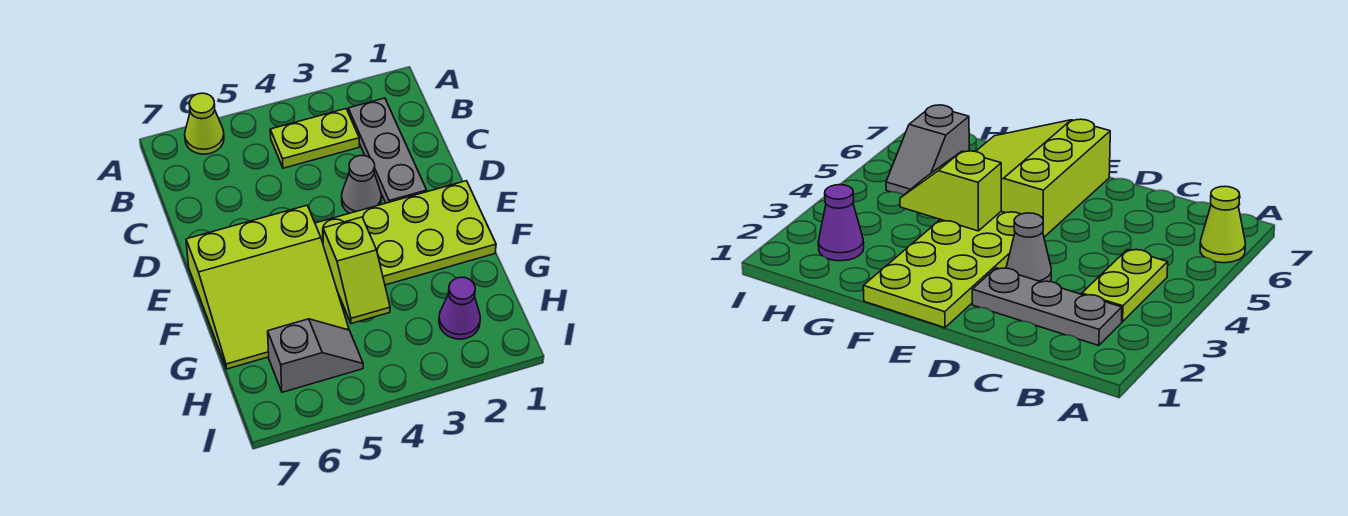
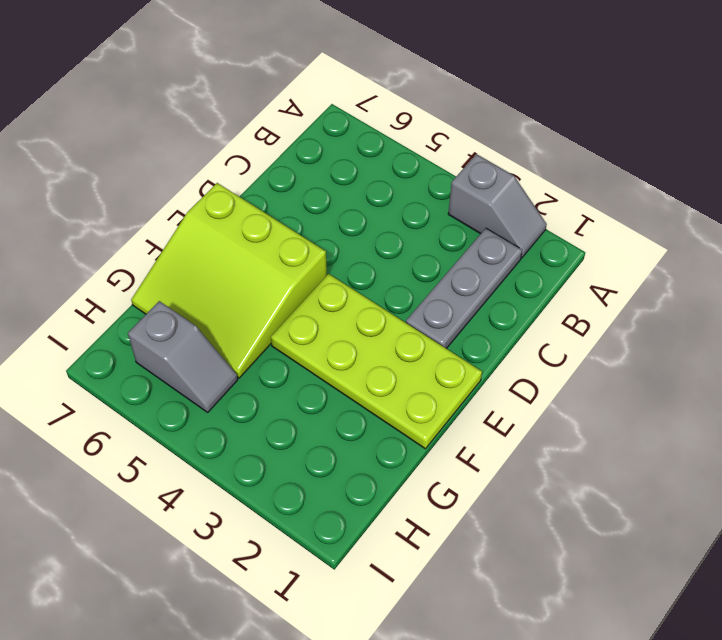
grey 1x2 slope [448,154,547,258] -> none
none -> lime 1x1 cone [185,93,224,154]
none -> lime 1x2 plate [270,109,359,168]

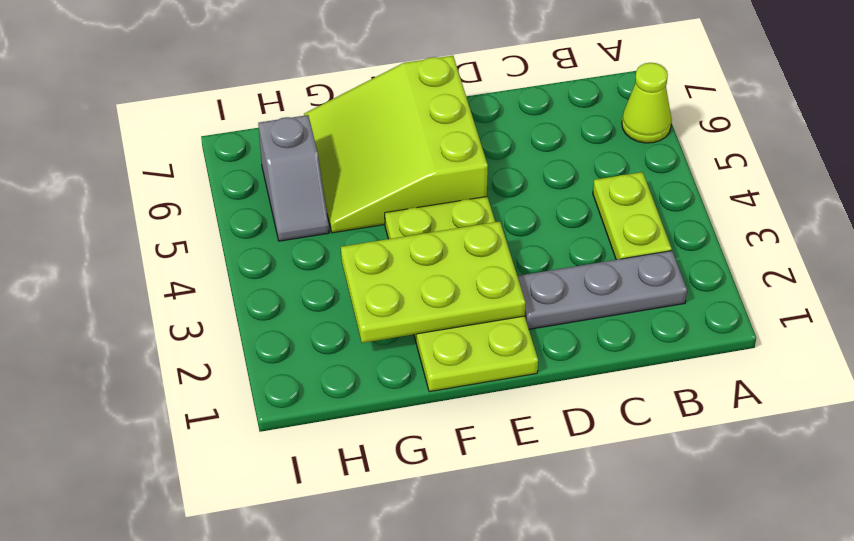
lime 2x3 plate [341,221,526,343] -> none
none -> grey 1x1 cone [342,155,381,213]
none -> purple 1x1 cone [439,277,480,339]

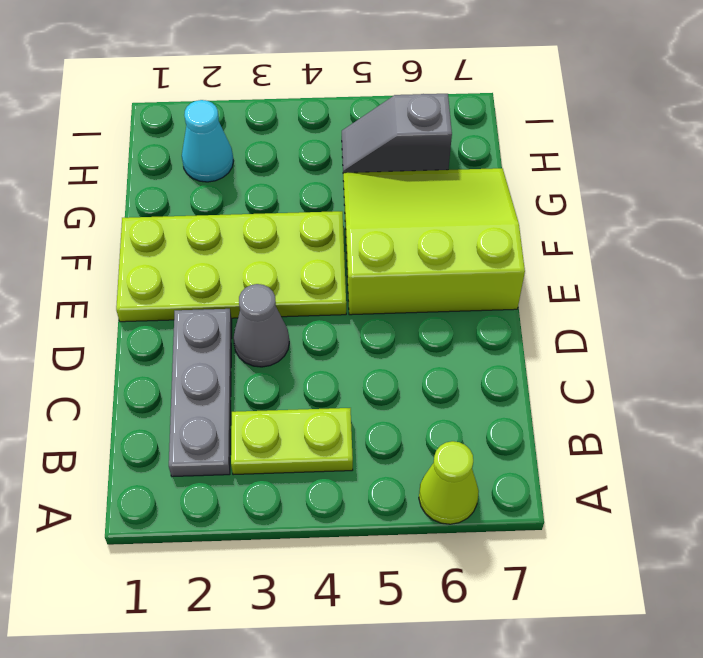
cyan 1x1 cone [182,100,233,182] -> purple 1x1 cone [439,277,480,339]
none -> lime 1x2 slope [323,217,390,324]

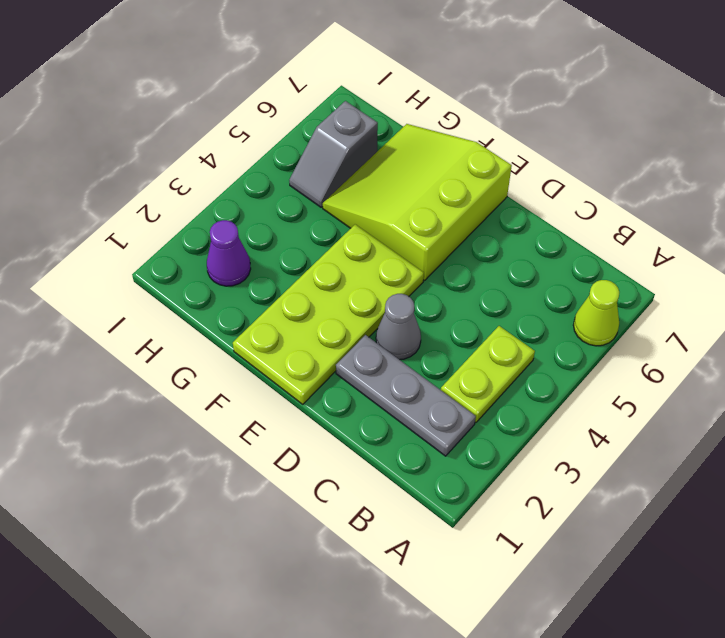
none -> lime 1x2 slope [323,217,390,324]

